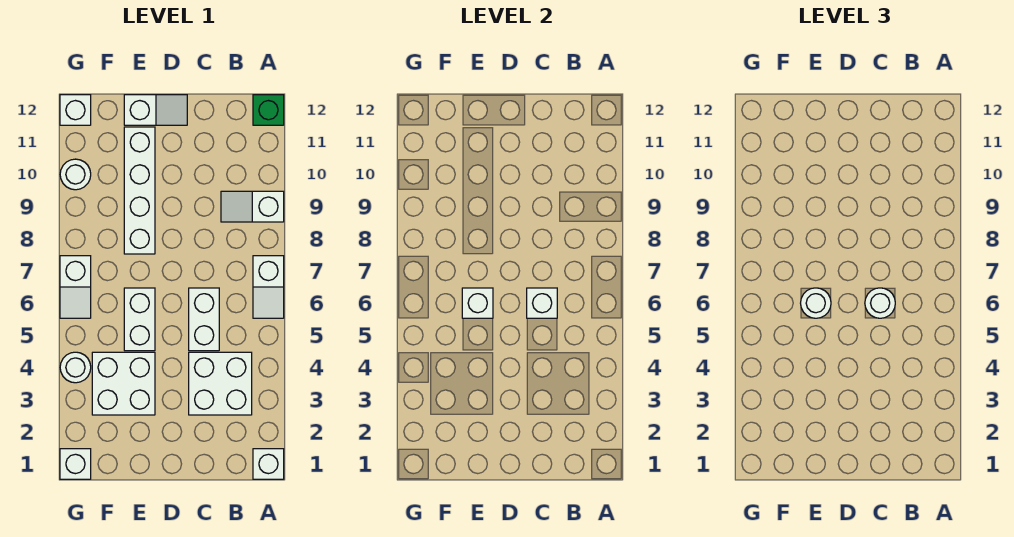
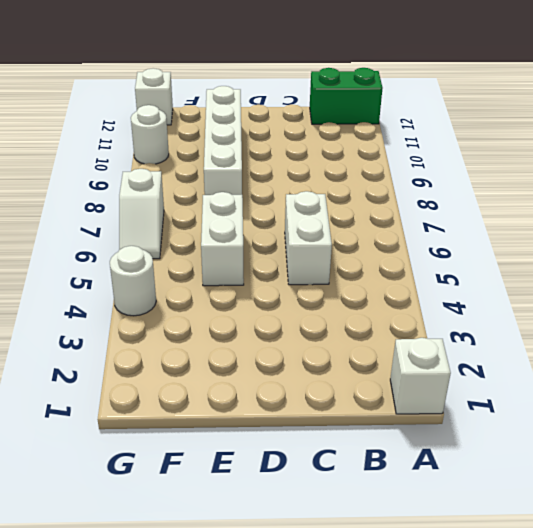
green 1x2 brick [310,68,383,124] -> green 1x1 brick [253,95,284,125]
none -> white 1x2 slope [253,256,284,318]
none -> white 1x2 slope [221,191,284,222]
none -> white 2x2 brick [189,352,252,415]

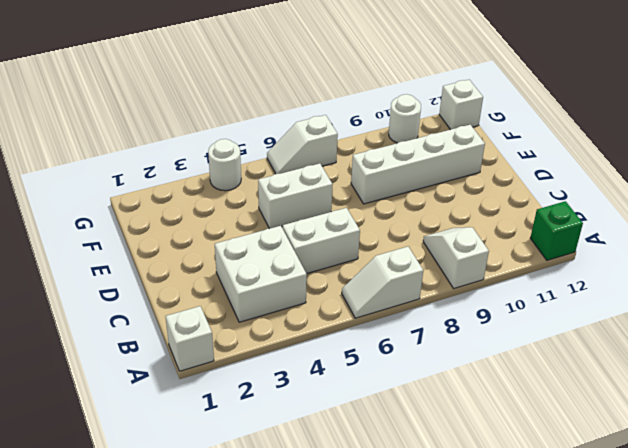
none -> white 1x2 slope [124,95,187,125]
none -> white 2x2 brick [92,352,155,415]
none -> white 1x1 brick [60,449,91,479]

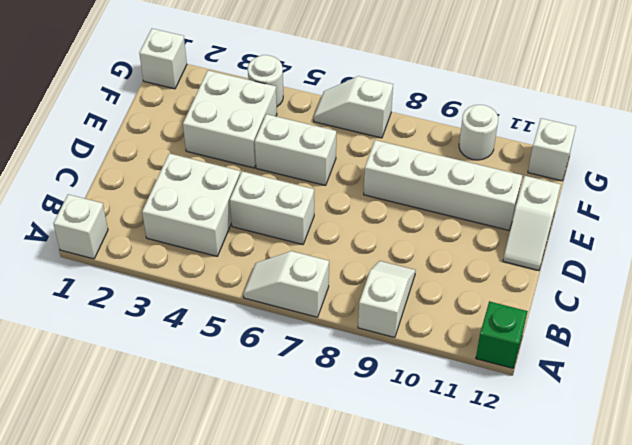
none -> white 1x1 brick [527,288,557,318]
none -> white 1x1 brick [462,288,493,318]
none -> white 1x1 round brick [865,288,895,318]

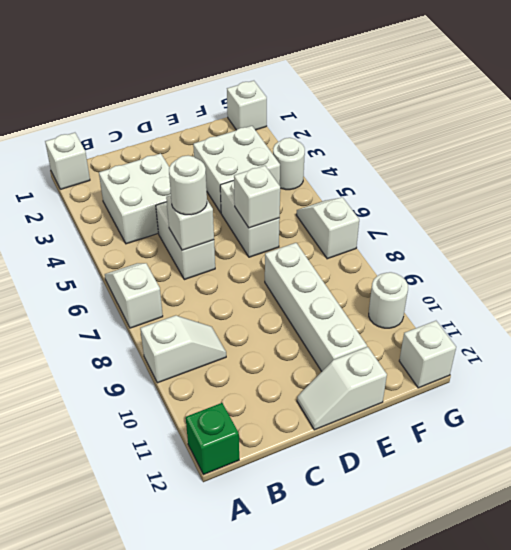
none -> white 1x1 round brick [801,288,831,318]

